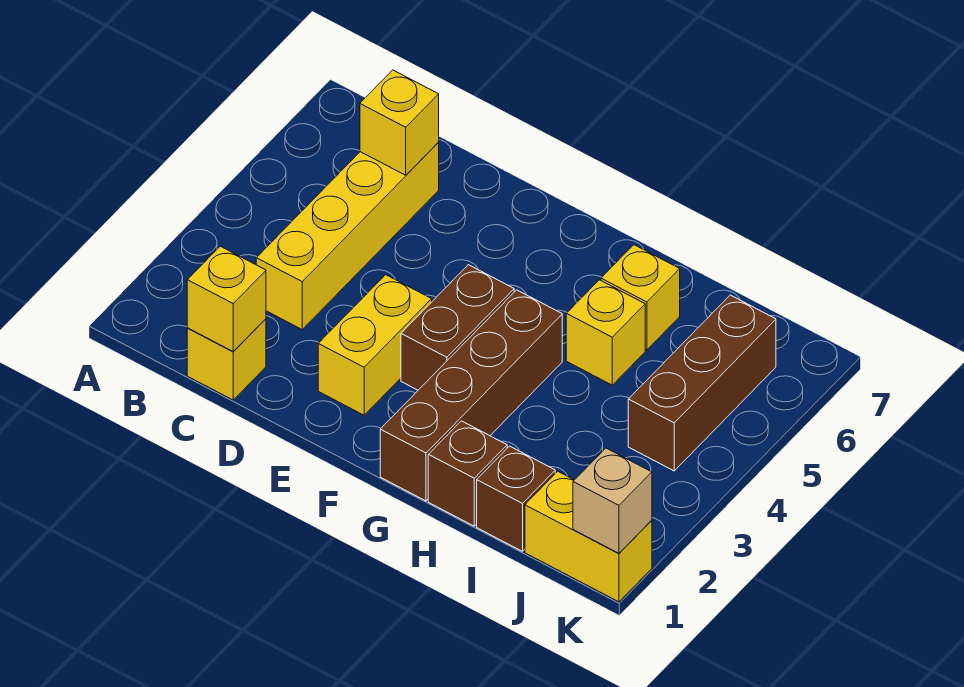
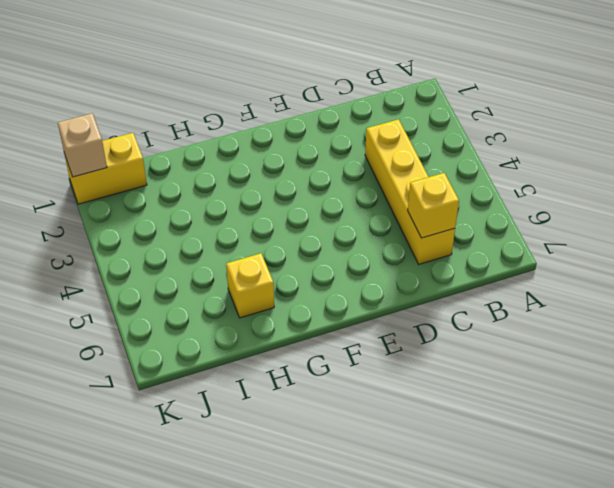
none -> yellow 1x1 brick [187,319,266,400]
none -> yellow 1x2 brick [318,275,432,415]
none -> brown 1x2 brick [401,265,514,390]

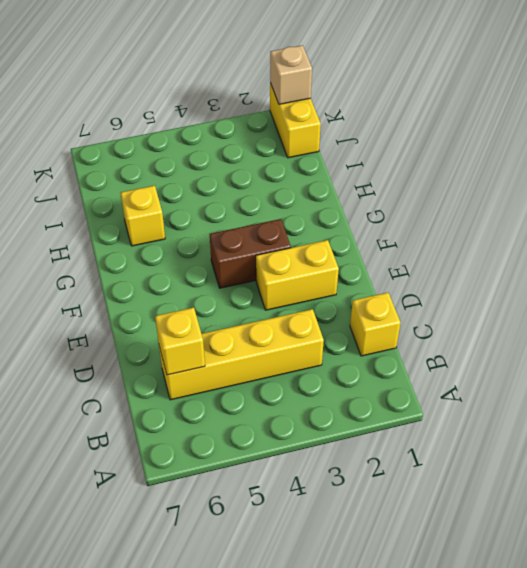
none -> brown 1x4 brick [380,290,562,501]
none -> brown 1x1 brick [428,421,507,526]
none -> yellow 1x1 brick [566,280,645,385]

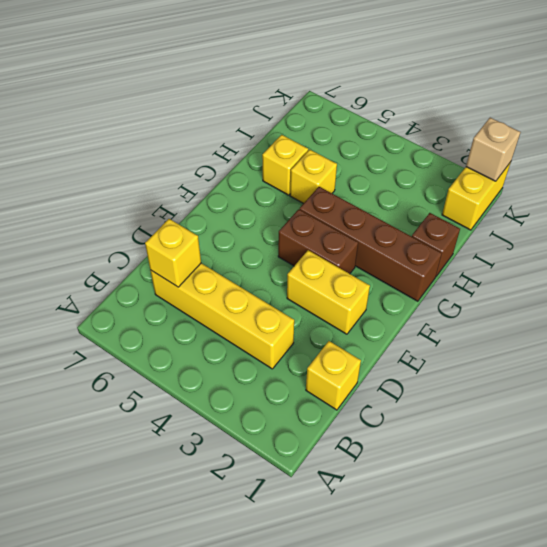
none -> brown 1x1 brick [477,446,555,551]
none -> brown 1x3 brick [628,295,776,471]
none -> yellow 1x1 brick [187,246,266,352]

